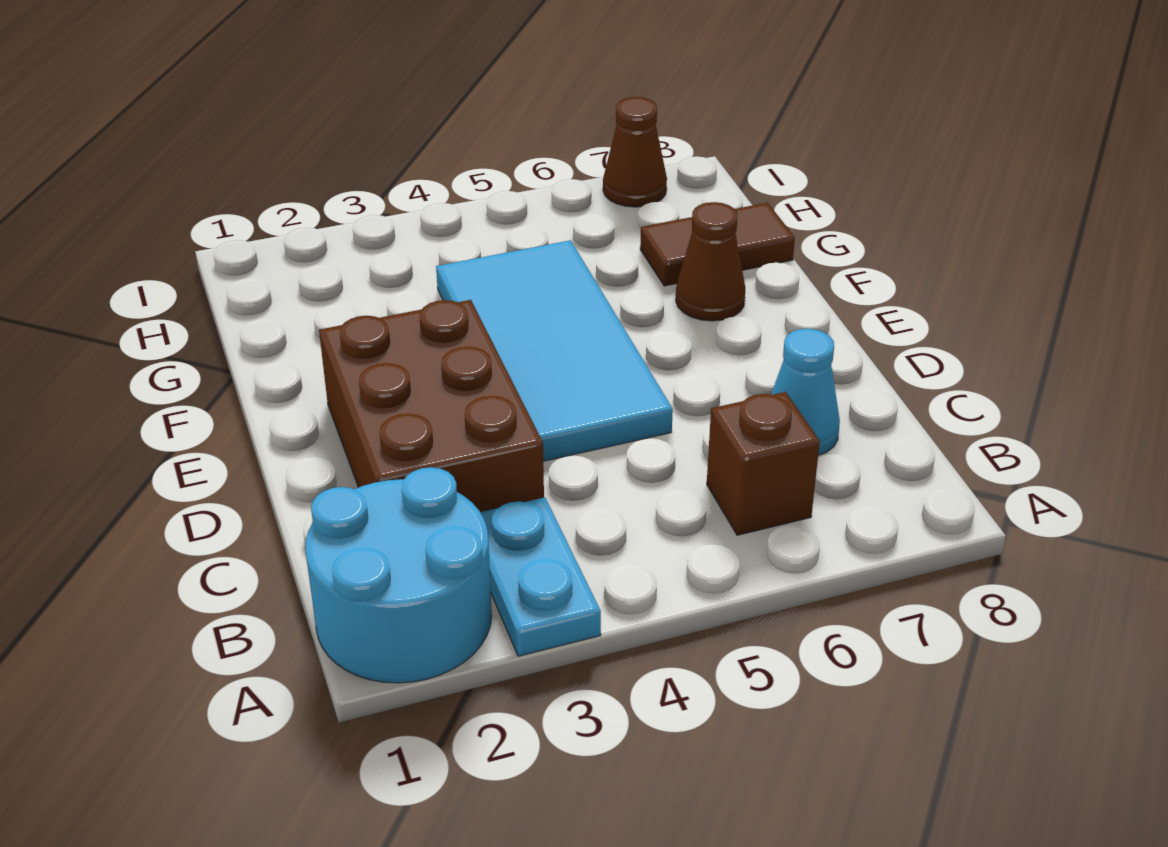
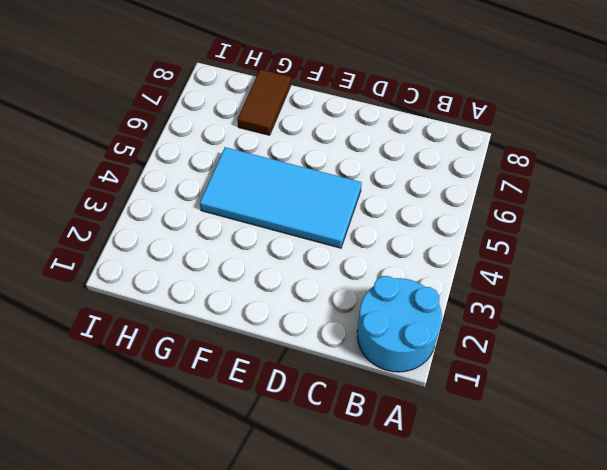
none -> cyan 1x2 plate [480,498,601,656]
none -> brown 1x1 brick [707,392,820,535]

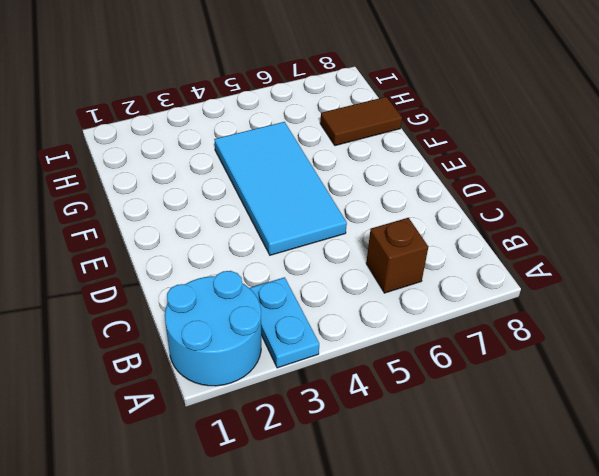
none -> brown 2x3 brick [319,300,544,512]
none -> cyan 1x1 cone [771,329,840,455]

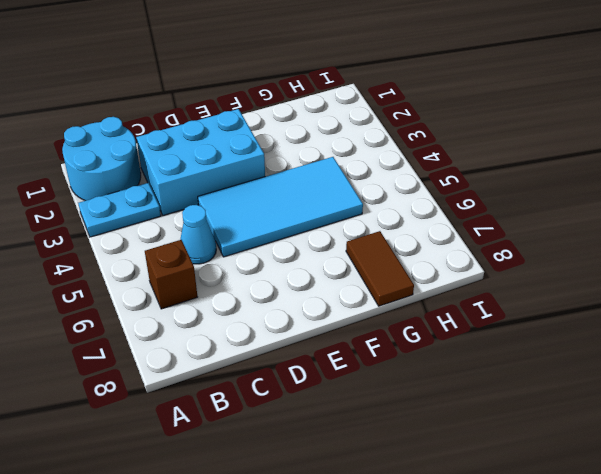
cyan 2x3 brick [136,109,265,215] -> brown 2x3 brick [319,300,544,512]
cyan 1x1 cone [180,205,216,264] -> cyan 1x1 cone moved to [771,329,840,455]
none -> brown 1x1 cone [676,202,746,321]
none -> brown 1x1 cone [603,97,667,207]

